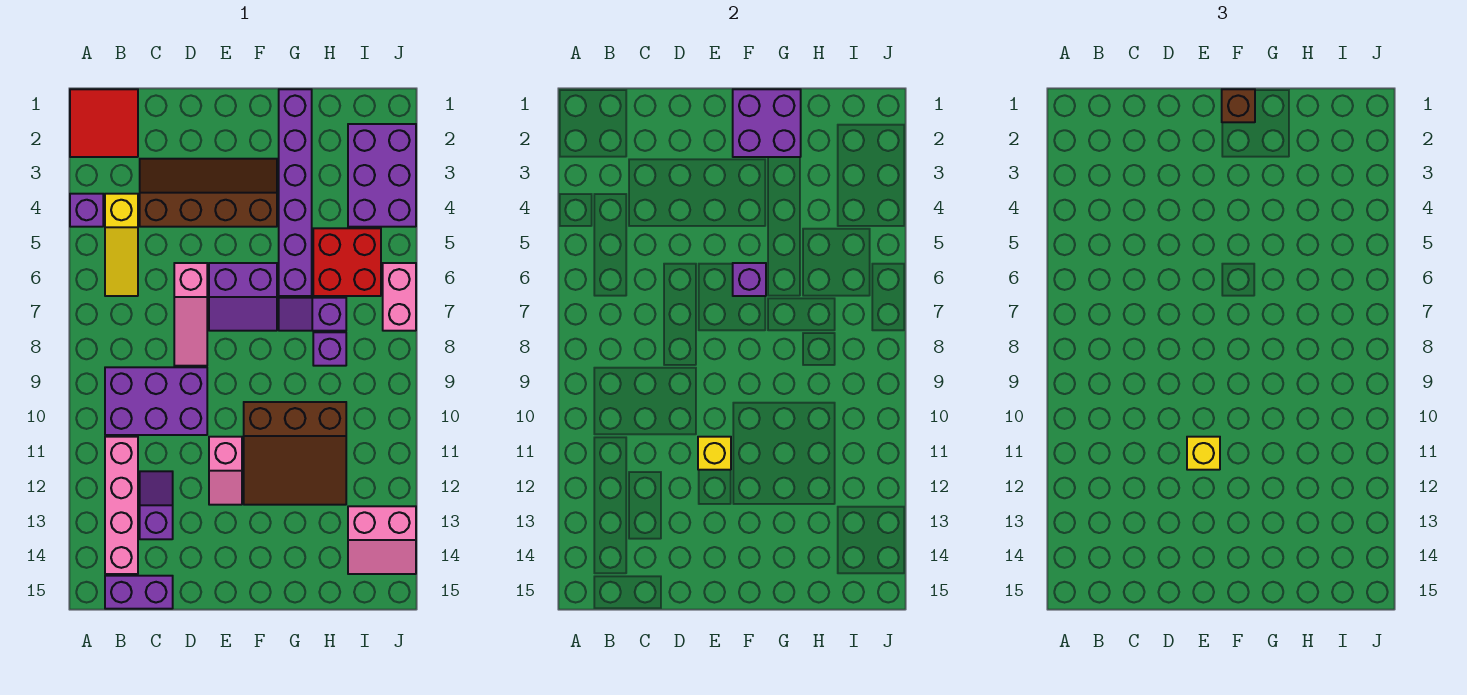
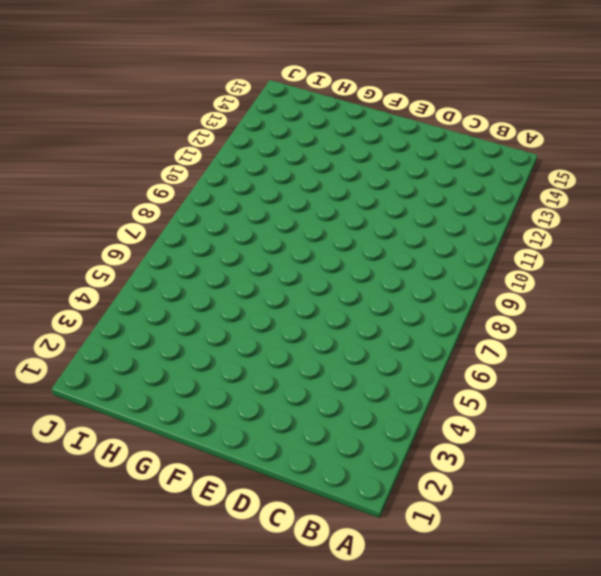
none -> red 2x2 tile [70,89,138,157]
none -> purple 1x1 brick [70,194,103,227]
none -> yellow 1x3 slope [105,194,138,296]

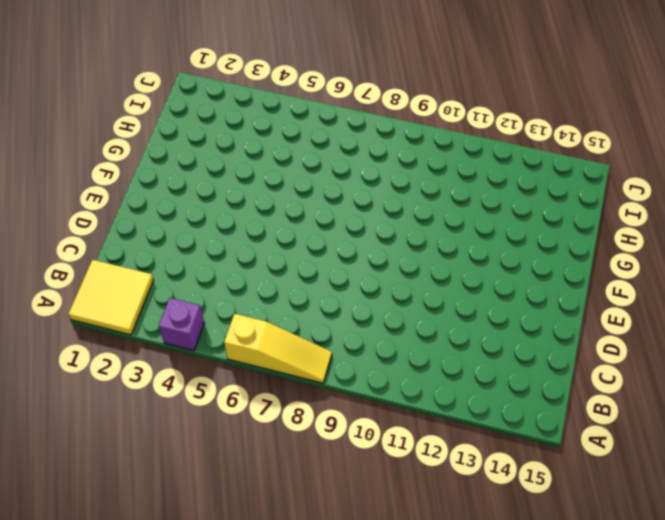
yellow 2x2 tile [68,260,153,335] -> red 2x2 tile [70,89,138,157]
yellow 1x3 slope [224,314,332,383] -> yellow 1x3 slope moved to [105,194,138,296]
none -> purple 2x3 brick [105,367,207,435]
none -> pink 1x4 brick [105,437,138,574]
none -> purple 1x2 brick [105,576,173,609]

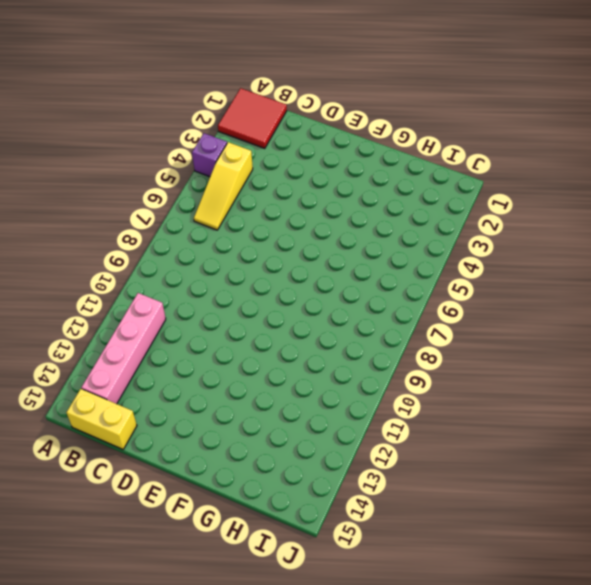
yellow 1x2 brick [66,389,137,449] -> purple 1x2 brick [105,576,173,609]
none -> purple 2x3 brick [105,367,207,435]
none -> brown 2x4 slope [140,159,277,227]
none -> purple 1x2 slope [140,471,173,539]

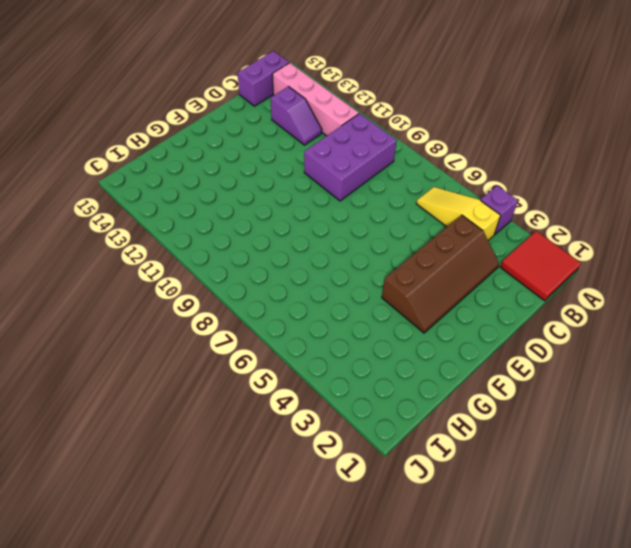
none -> pink 1x3 slope [174,263,207,366]
none -> purple 2x2 slope [209,263,277,331]
none -> pink 1x2 slope [209,437,242,505]

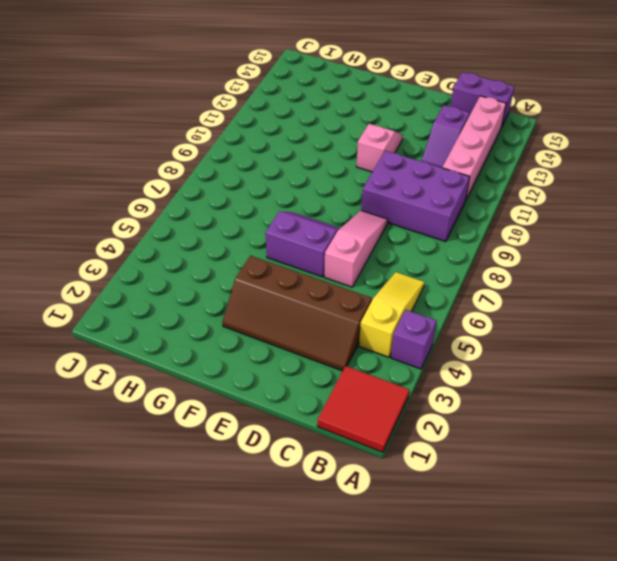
none -> brown 3x3 slope [244,402,346,505]
none -> purple 1x6 brick [279,89,312,296]
none -> purple 1x2 slope [279,298,346,331]

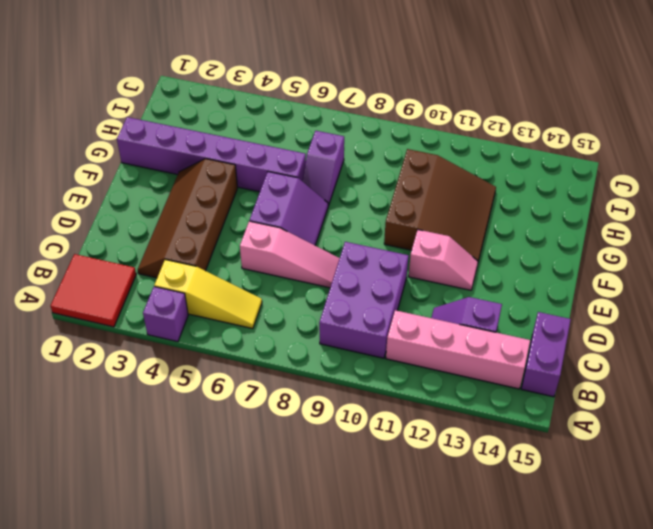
none -> red 2x2 brick [313,228,381,296]
none -> purple 1x1 brick [313,332,346,366]
none -> purple 2x3 brick [348,124,416,227]

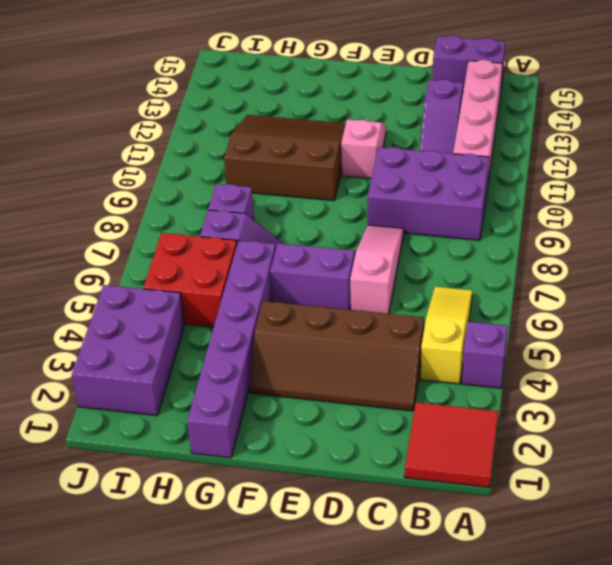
none -> pink 2x2 slope [348,506,416,574]
none -> pink 1x2 brick [383,263,416,331]
none -> yellow 1x1 brick [698,437,731,470]

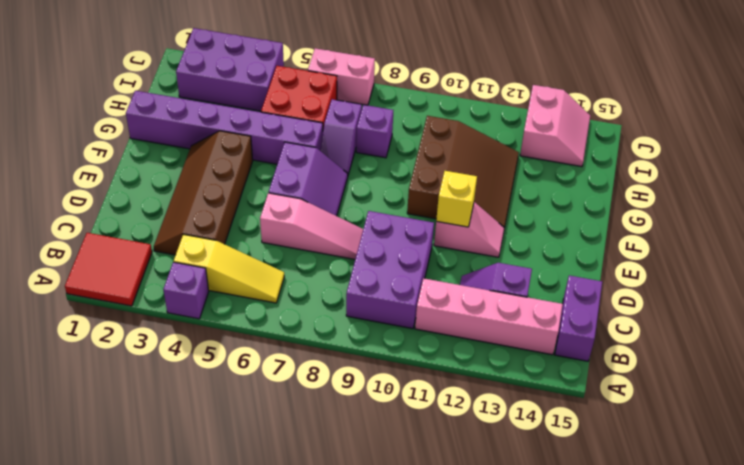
none -> purple 2x2 brick [733,89,801,157]
none -> purple 1x1 brick [733,263,766,296]
none -> yellow 1x1 brick [1187,437,1220,470]

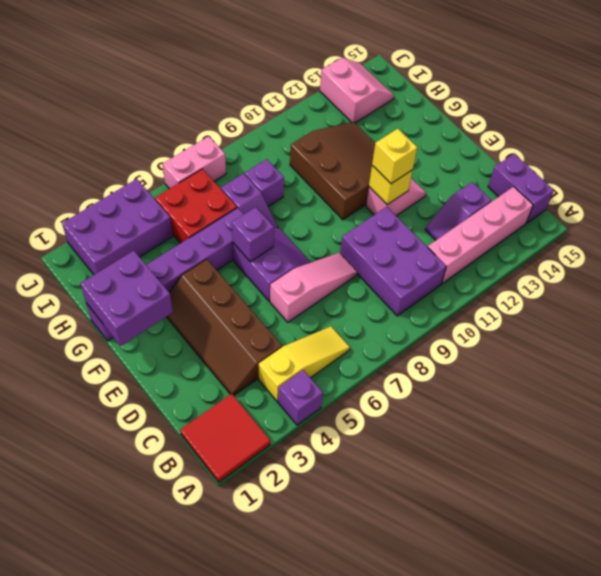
none -> brown 1x1 brick [1222,89,1255,122]

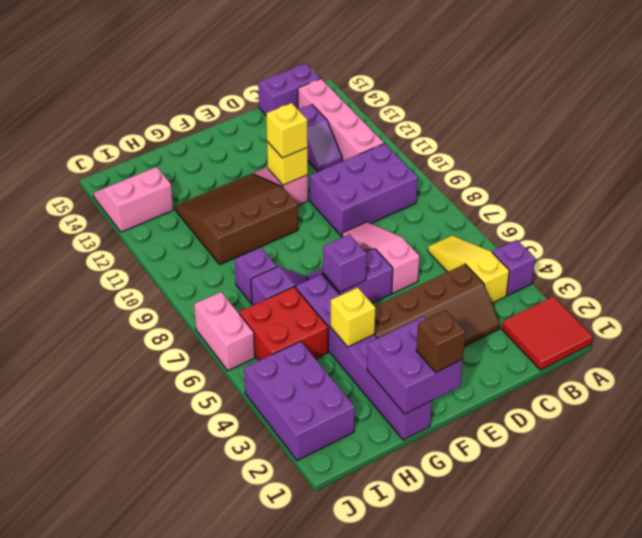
yellow 1x1 brick [330,287,375,347] -> none

